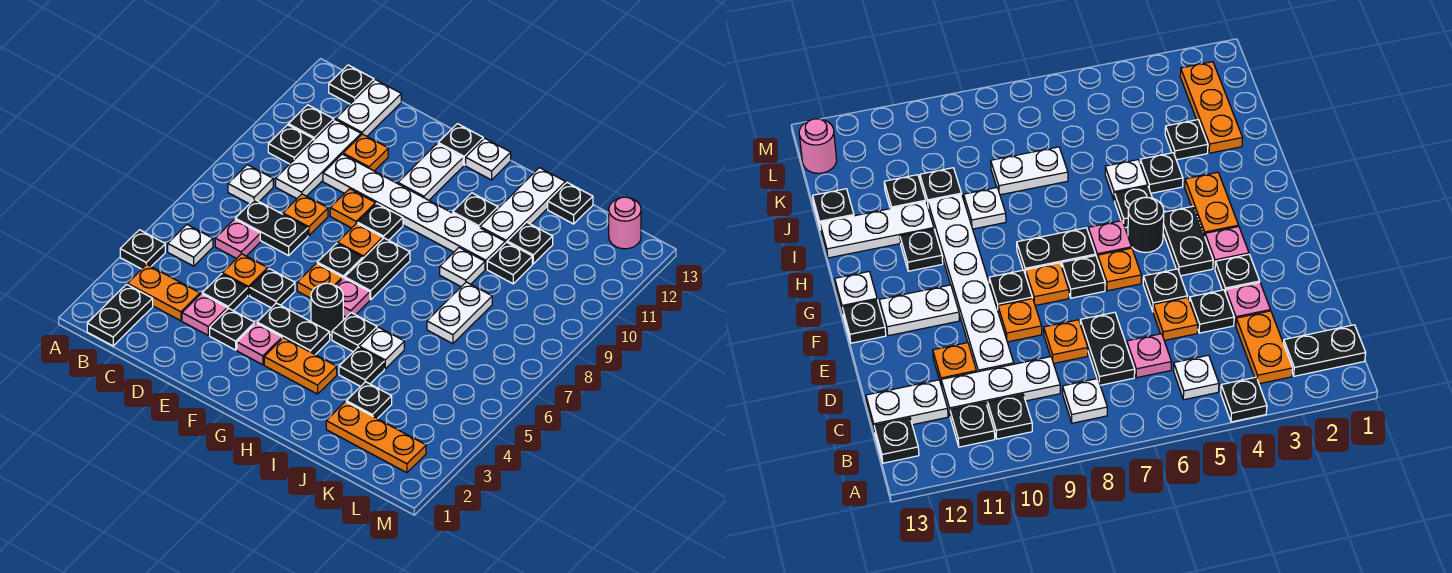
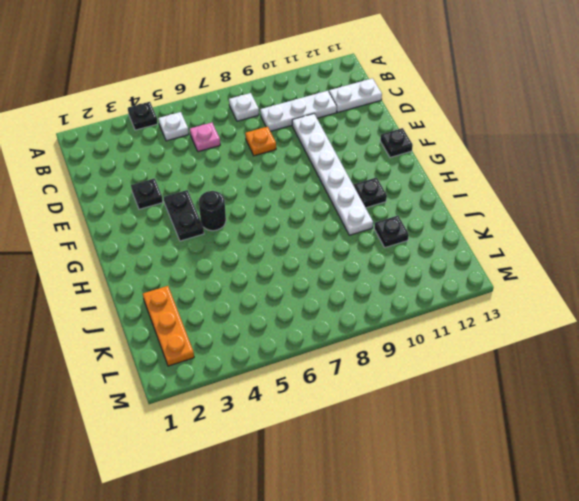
none -> black 1x2 plate [87,284,153,346]
none -> orange 1x2 plate [127,264,200,321]
none -> black 1x1 plate [268,125,314,164]
none -> black 1x1 plate [288,105,334,140]

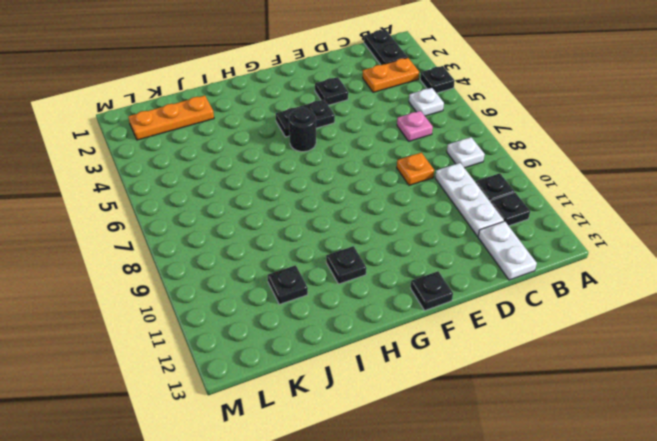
none -> black 1x1 plate [329,65,374,104]
none -> black 1x2 plate [235,199,308,256]
none -> pink 1x1 plate [182,294,227,335]
none -> black 1x1 plate [202,274,248,311]

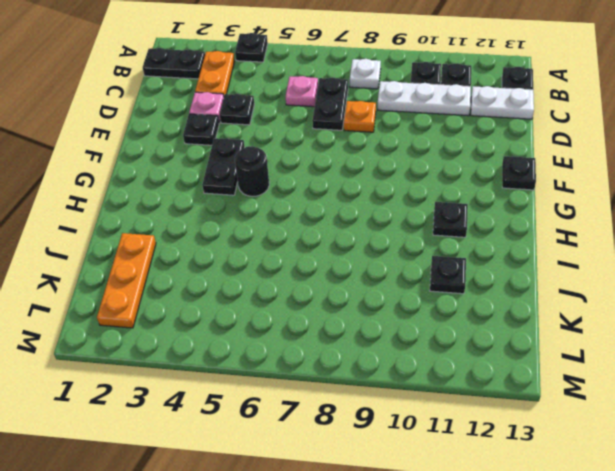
none -> white 1x1 plate [168,225,213,266]
none -> orange 1x1 plate [222,254,268,295]
none -> white 1x6 plate [323,154,505,269]
none -> orange 1x1 plate [343,134,388,171]

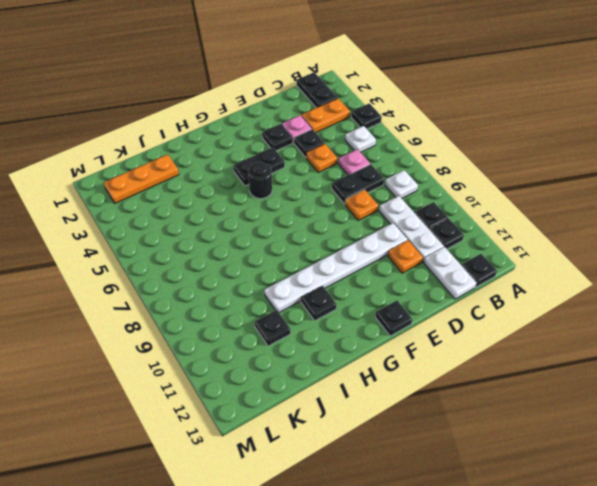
none -> black 1x1 plate [250,269,295,308]
none -> orange 1x1 plate [330,189,376,228]
none -> pink 1x1 plate [237,323,282,365]
none -> orange 1x1 plate [297,263,342,298]

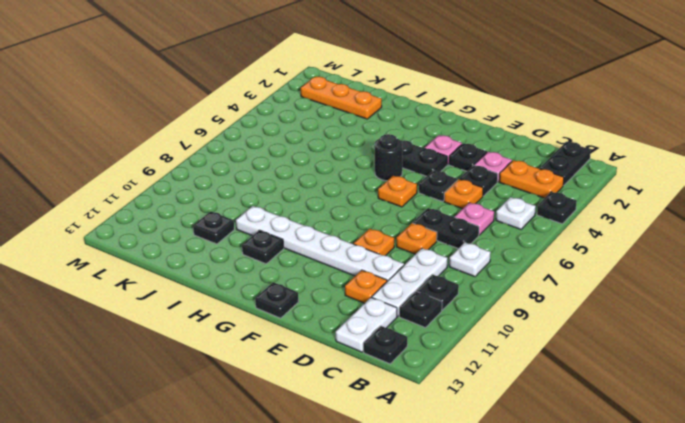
none -> black 1x1 plate [317,243,363,279]
none -> orange 1x1 plate [338,223,383,258]
none -> black 1x1 plate [358,204,403,240]
none -> white 1x2 plate [398,144,463,200]

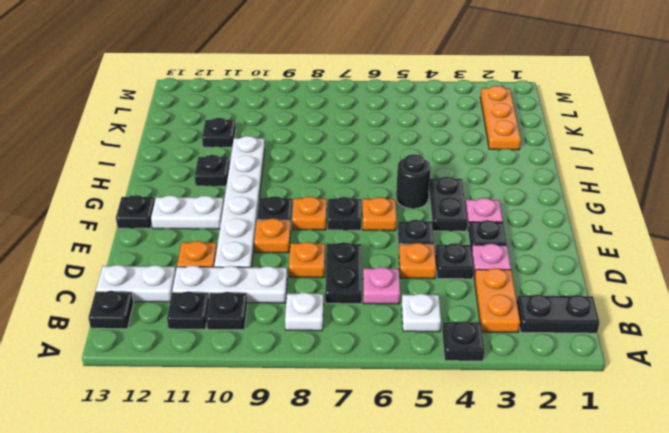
none -> orange 1x2 plate [264,338,337,394]
none -> pink 1x1 plate [336,278,370,317]
none -> black 1x2 plate [345,238,410,300]
none -> white 1x1 plate [466,138,511,180]

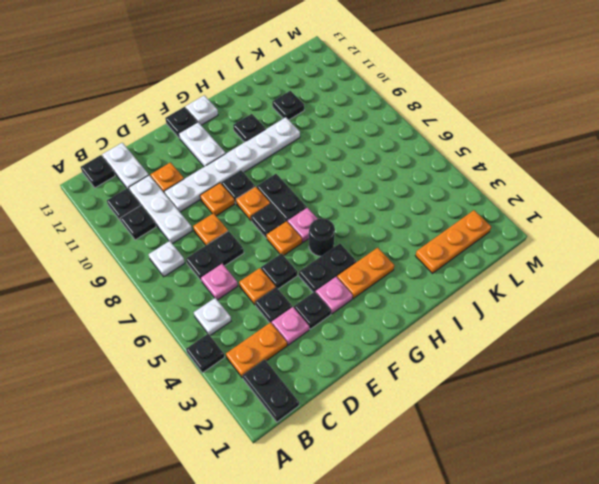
none -> black 1x1 plate [332,313,377,352]
none -> black 1x1 plate [339,347,384,387]
none -> white 1x1 plate [359,327,404,369]
none -> white 1x1 plate [440,248,485,287]

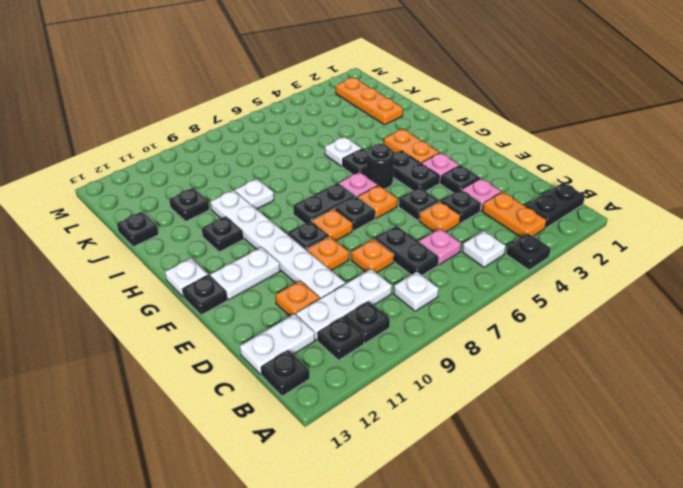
none -> black 1x1 plate [339,347,384,387]
none -> white 1x3 plate [480,168,565,243]
none -> black 1x1 plate [346,382,392,419]
none -> white 1x2 plate [427,282,492,344]

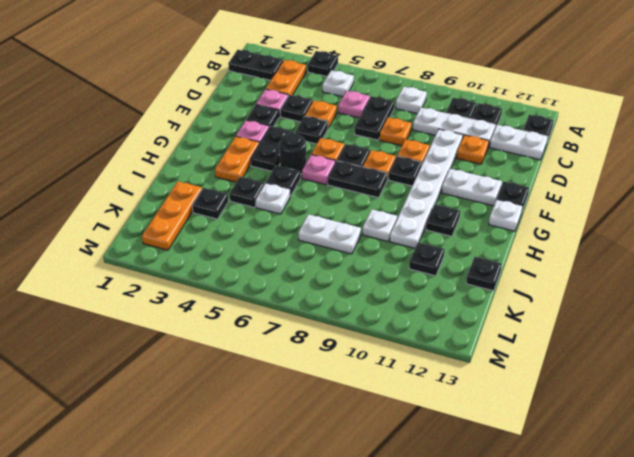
none -> white 1x3 plate [480,168,565,243]
none -> black 1x1 plate [487,242,532,284]
none -> pink 1x1 round brick [609,197,641,249]

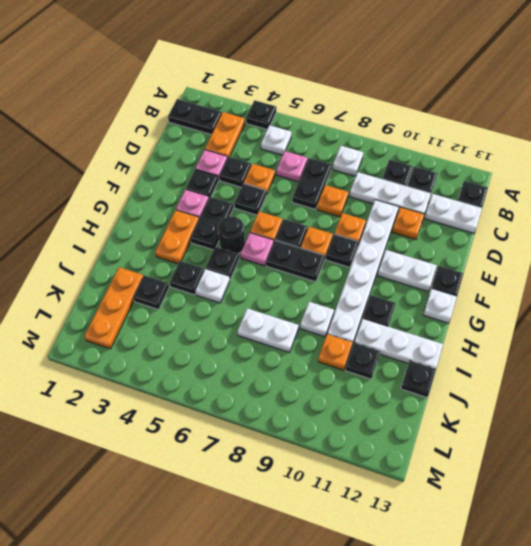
orange 1x1 plate [318,334,353,370] -> black 1x1 plate [487,242,532,284]
none -> pink 1x1 round brick [609,197,641,249]

